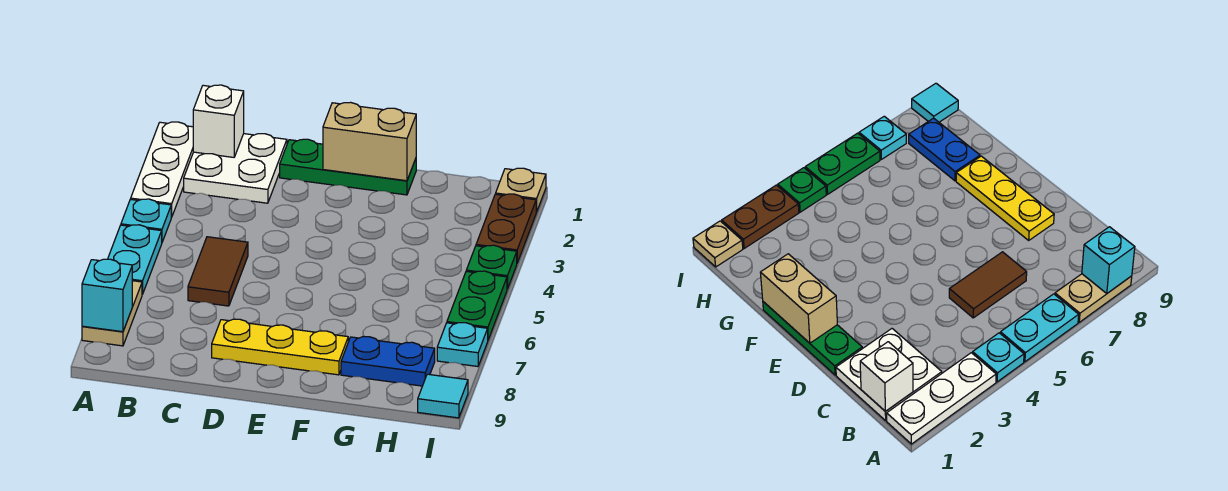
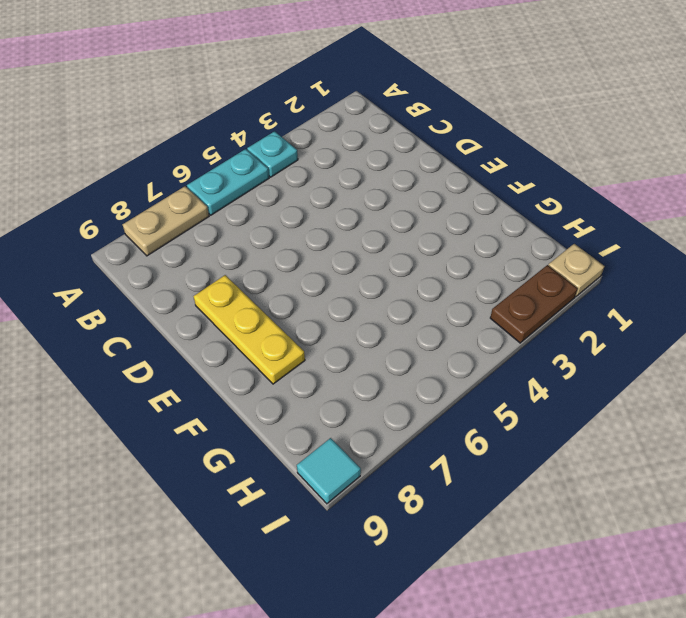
none -> white 1x3 plate [131,122,193,217]
none -> white 2x2 plate [184,134,287,203]
none -> brown 1x2 tile [188,237,248,306]

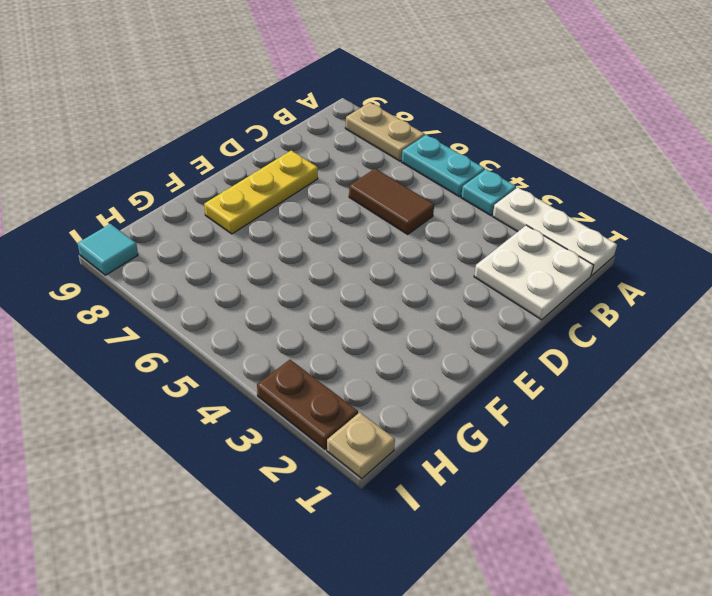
none -> green 1x3 plate [280,139,416,195]
none -> blue 1x2 plate [341,337,435,386]
none -> green 1x1 plate [466,245,517,289]

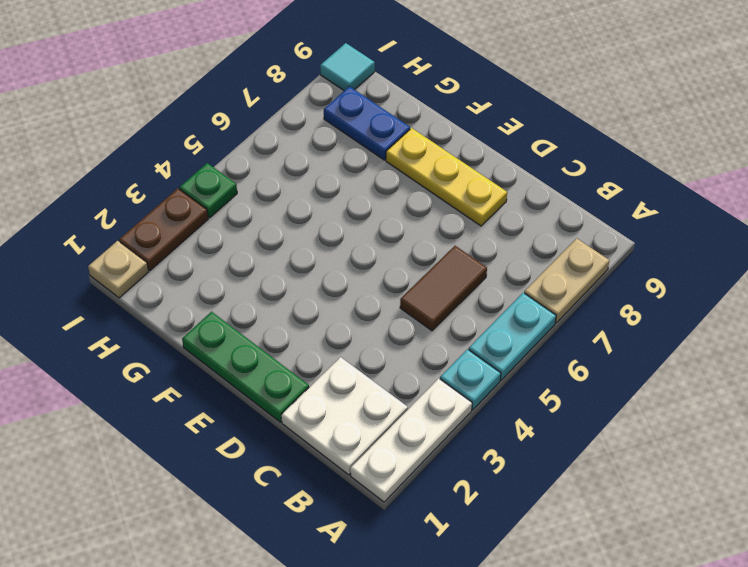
none -> green 1x2 plate [447,271,507,340]
none -> cyan 1x1 plate [437,323,488,366]
none -> cyan 1x1 brick [82,259,132,332]

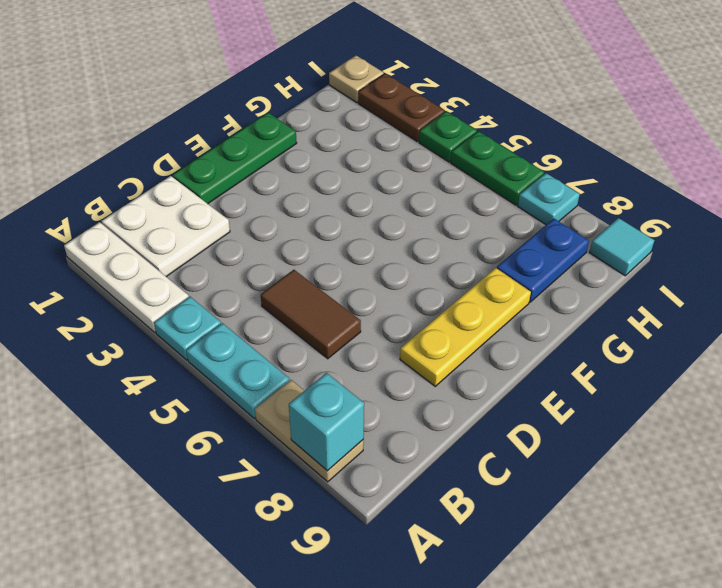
none -> white 1x1 brick [193,85,244,157]
none -> tan 1x2 brick [323,102,416,181]

